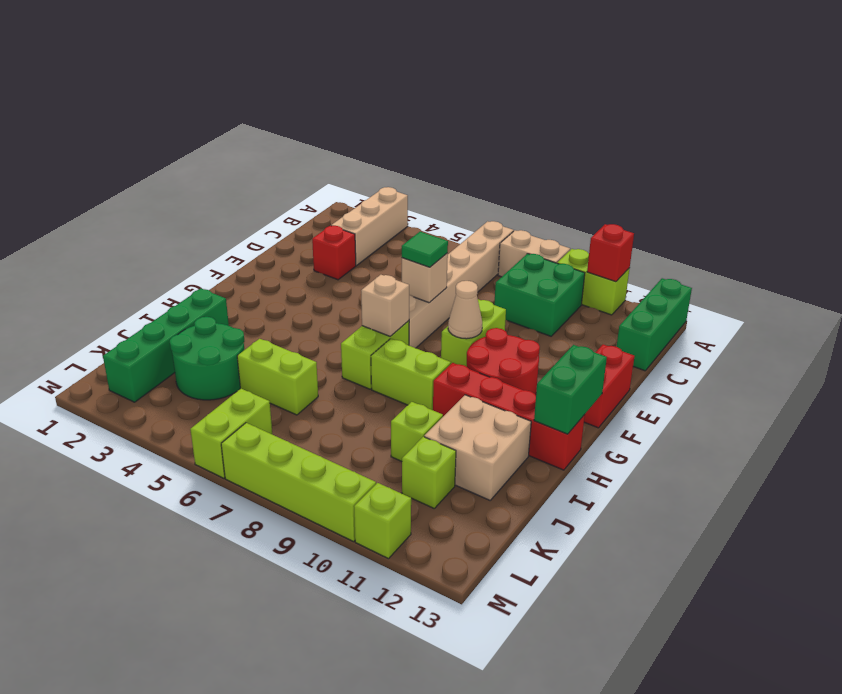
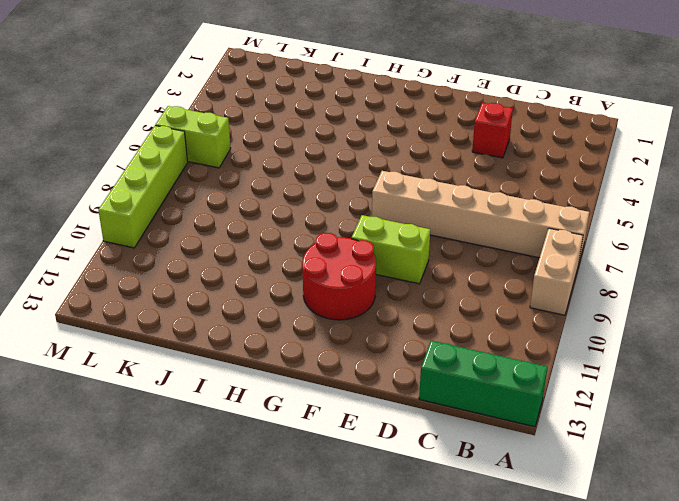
none -> tan 1x3 brick [331,187,408,265]
none -> lime 1x2 brick [557,249,630,315]
none -> green 2x2 brick [494,254,585,336]

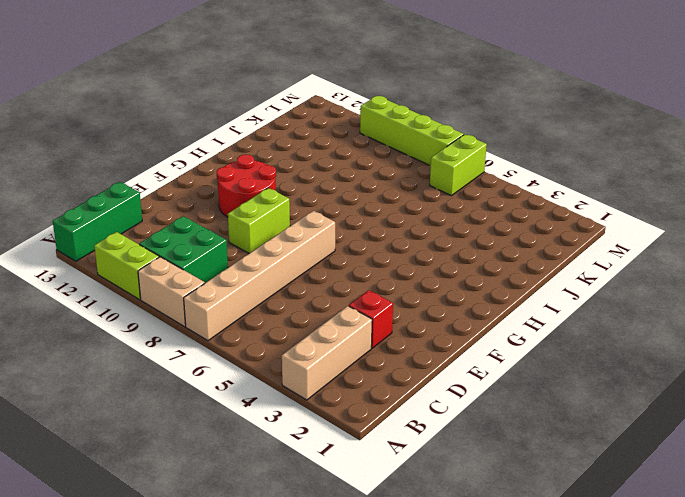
none -> red 1x2 brick [584,344,635,428]
none -> lime 1x2 brick [341,321,409,389]
none -> lime 1x2 brick [371,339,451,410]

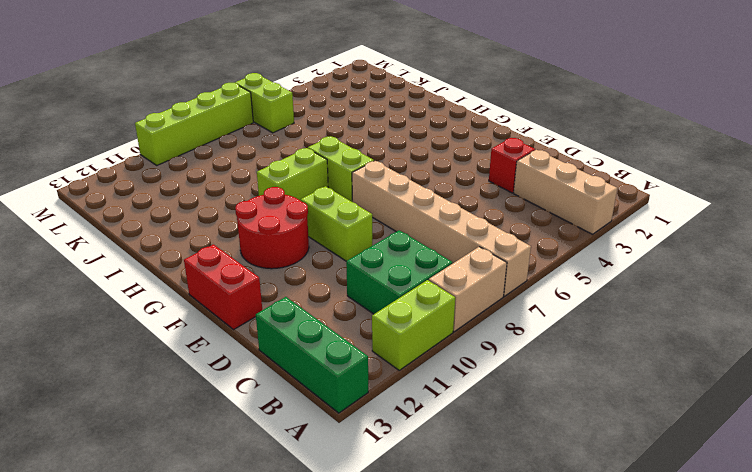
none -> red 1x4 brick [433,363,585,470]
none -> green 1x4 brick [103,289,229,402]
none -> tan 2x2 brick [424,395,531,500]

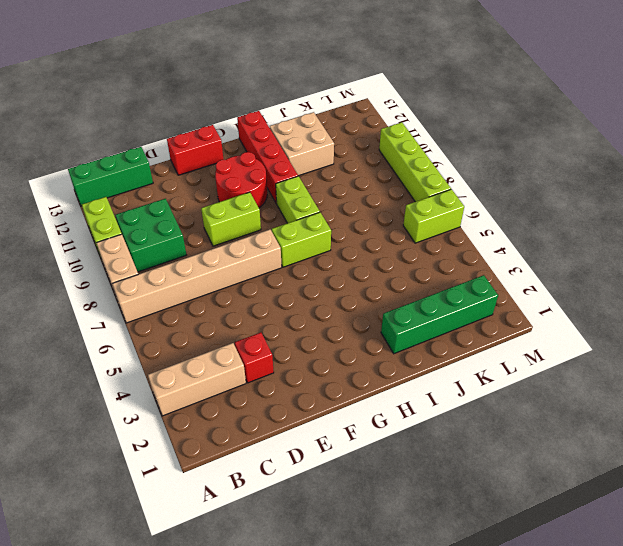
none -> green 2x2 round brick [170,317,244,400]
none -> lime 1x2 brick [237,339,318,415]
none -> lime 1x1 brick [391,402,443,461]

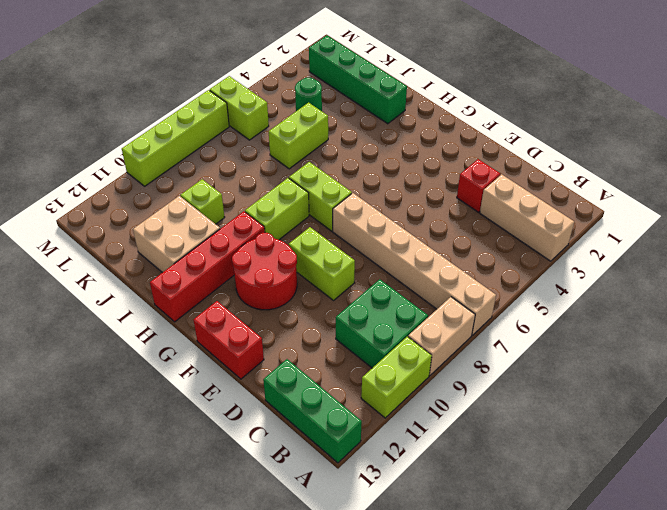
green 1x1 round brick [295,78,322,111] -> green 2x2 round brick [170,317,244,400]
none -> lime 1x1 brick [402,437,456,508]
none -> lime 1x1 brick [354,483,411,559]
none -> red 1x1 brick [587,224,634,282]

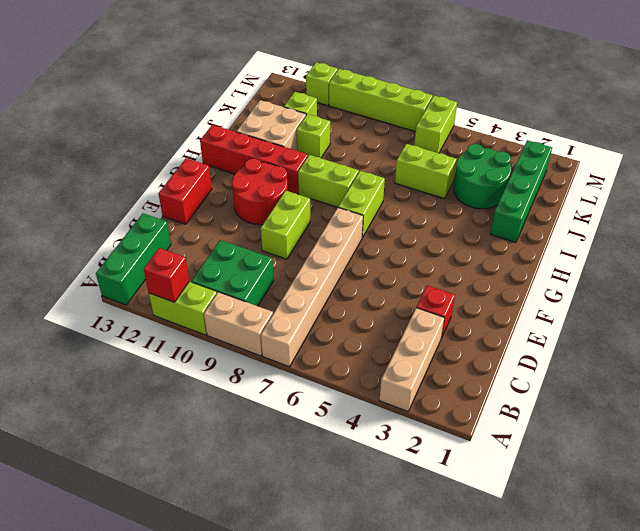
none -> tan 1x1 brick [402,253,448,303]
none -> tan 1x1 cone [448,281,482,339]
none -> tan 1x1 brick [361,275,409,336]

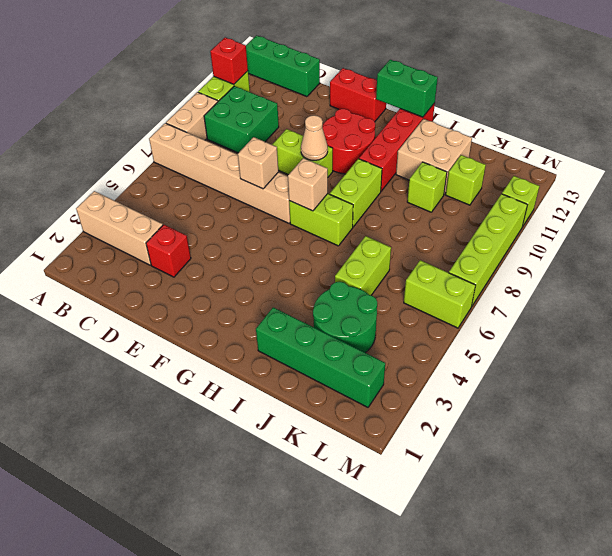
none -> green 1x1 tile [402,232,448,267]

